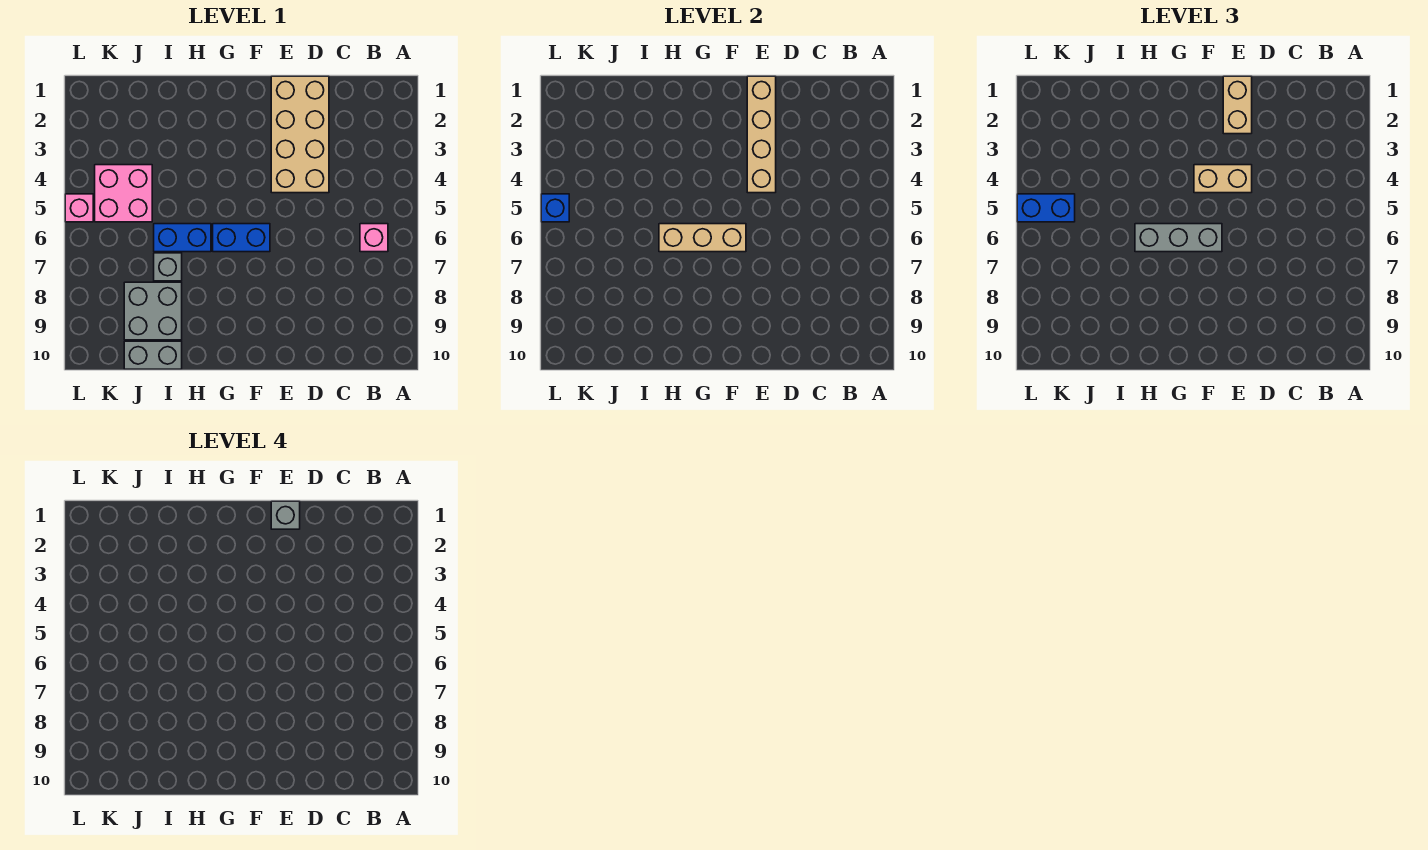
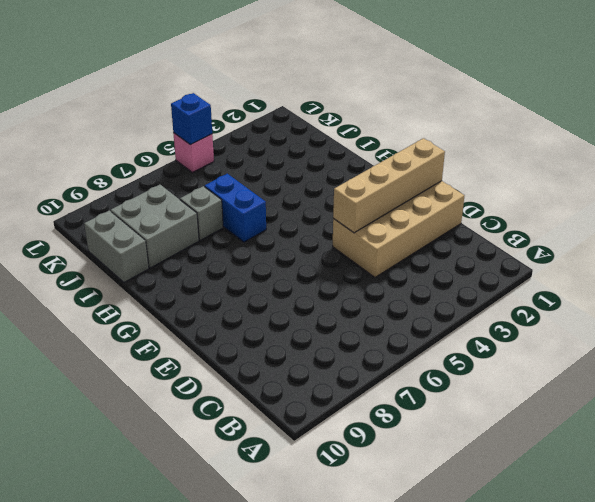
none -> pink 1x1 brick [360,224,388,252]
none -> blue 1x2 brick [213,224,270,252]
none -> pink 2x2 brick [95,165,152,222]

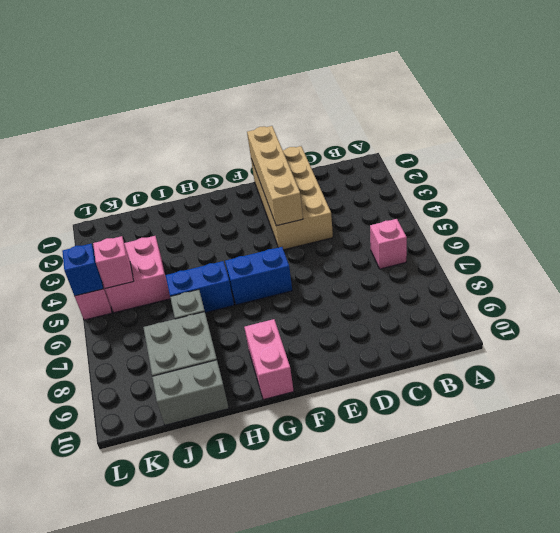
pink 1x2 brick [244,319,294,400] -> none
pink 1x1 brick [93,236,134,288] -> none
none -> tan 1x3 brick [659,224,746,252]
none -> tan 1x2 brick [1223,76,1252,134]
none -> tan 1x2 brick [1194,165,1252,193]

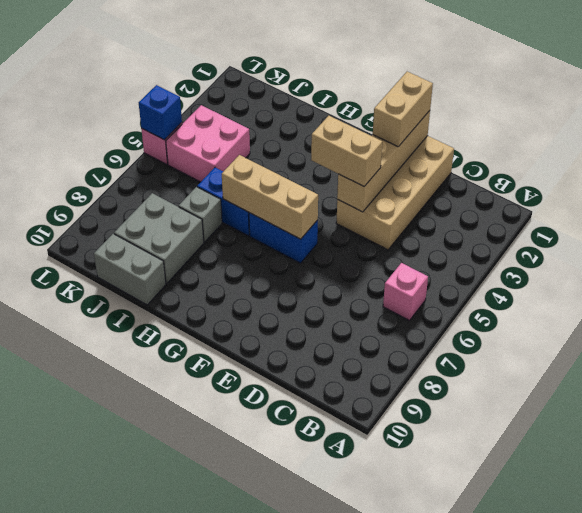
none -> grey 1x3 brick [1135,224,1222,252]
none -> blue 1x2 brick [1017,194,1075,222]
none -> grey 1x1 brick [271,501,300,529]

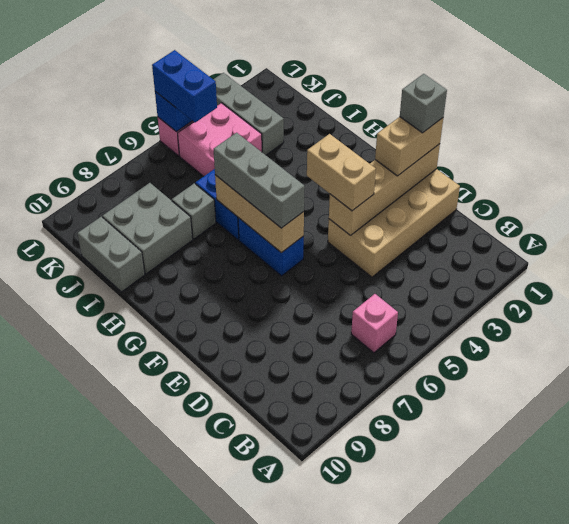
grey 1x3 brick [213,73,284,155] -> none

